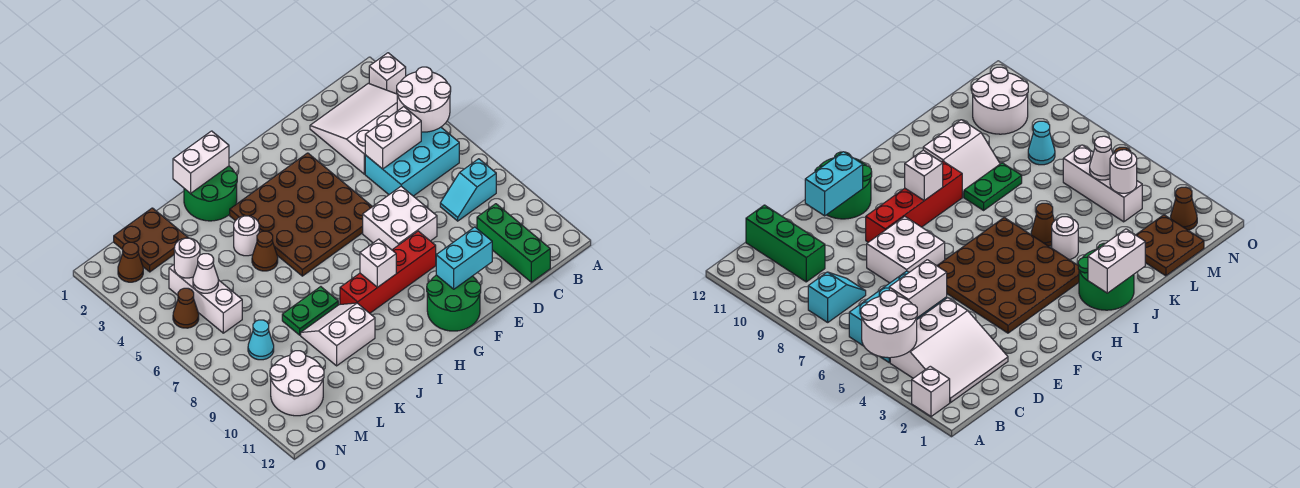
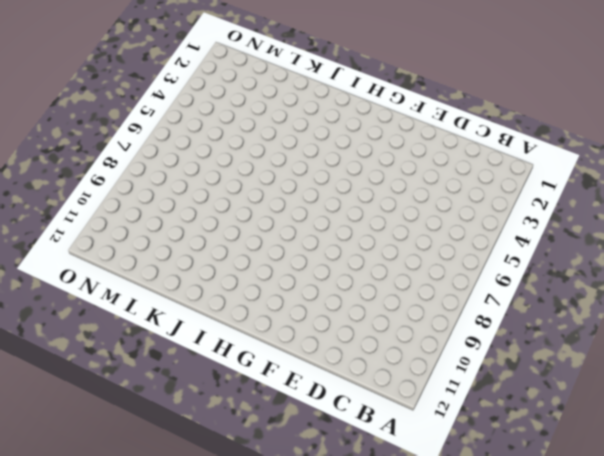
none -> white 1x1 brick [369,53,406,94]
none -> white 3x3 slope [310,83,397,174]
none -> cyan 2x3 brick [365,127,459,196]

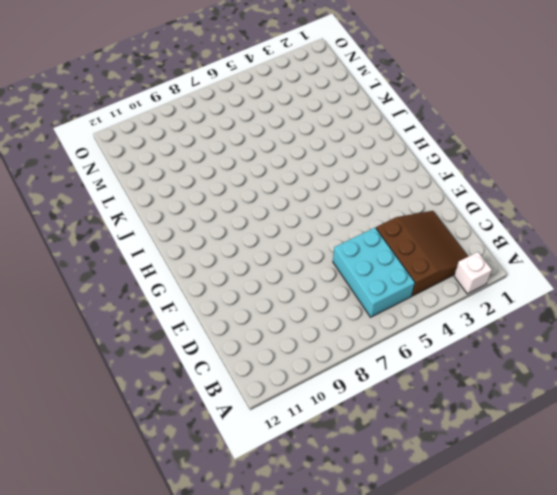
brown 3x3 slope [376,211,468,296] -> white 3x3 slope [310,83,397,174]
none -> cyan 1x2 slope [440,159,496,221]
none -> green 1x3 brick [477,204,550,282]
none -> white 2x2 brick [363,186,437,250]

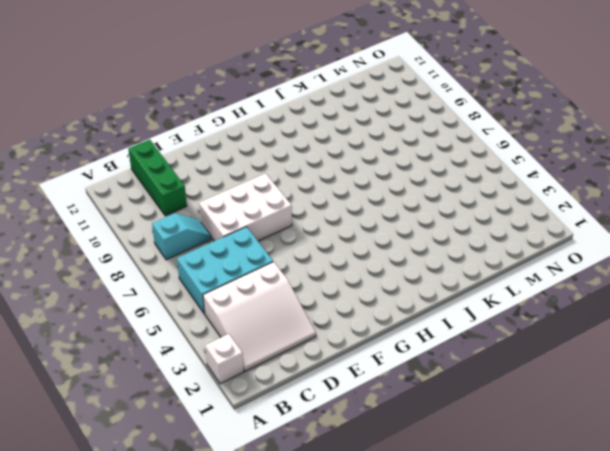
white 2x3 brick [199,173,292,241] -> white 2x2 brick [363,186,437,250]
none -> brown 4x4 plate [230,153,372,276]
none -> red 1x4 brick [340,231,436,313]
none -> green 2x2 round brick [427,275,481,331]

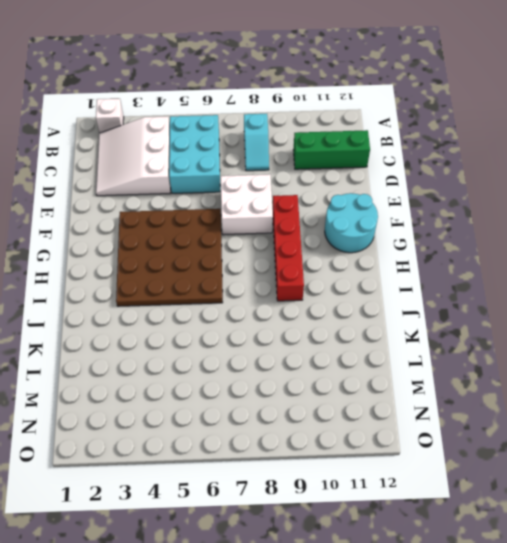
cyan 2x2 round brick [325,193,378,253] -> green 2x2 round brick [427,275,481,331]
none -> green 2x2 round brick [184,166,237,221]
none -> white 1x1 round brick [234,216,259,256]
none -> brown 1x1 cone [252,231,278,271]

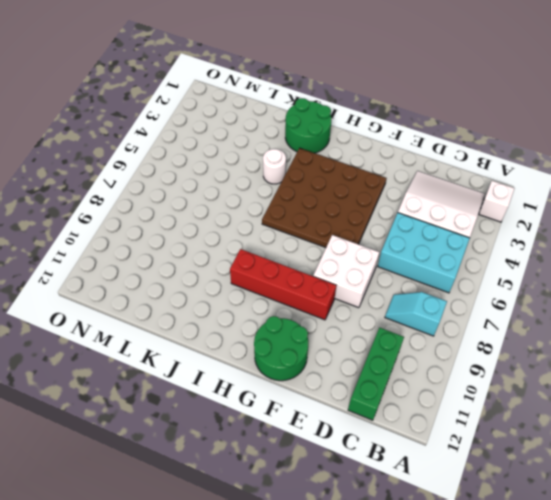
none -> brown 1x1 cone [252,231,278,271]
none -> green 1x2 plate [282,287,338,335]
none -> white 2x2 slope [301,303,375,366]

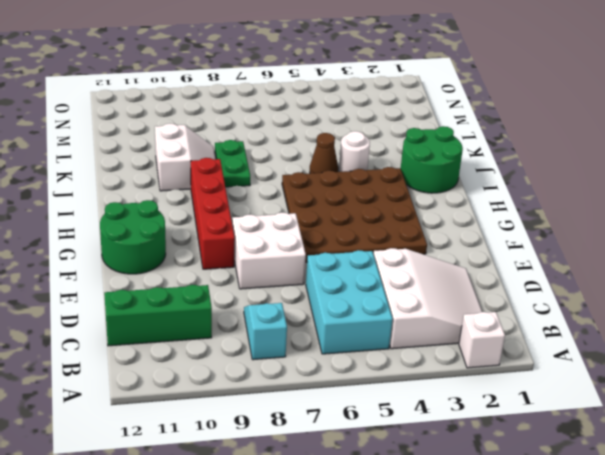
none -> brown 2x2 plate [114,208,188,272]
none -> white 1x3 brick [169,265,242,333]
none -> cyan 1x1 cone [248,320,274,360]

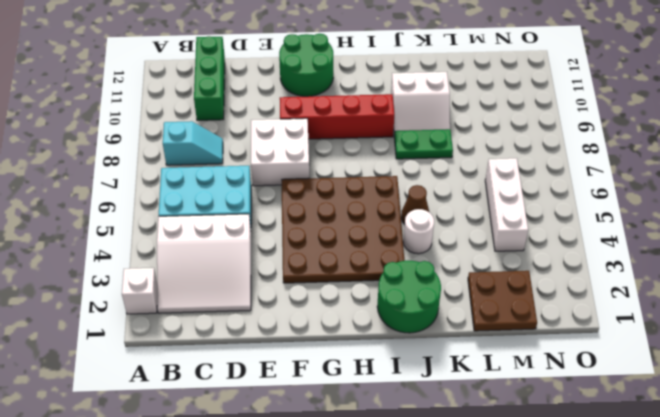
none -> cyan 1x1 cone [248,320,274,360]
none -> white 2x2 round brick [270,351,324,416]
none -> brown 1x1 cone [118,242,143,282]

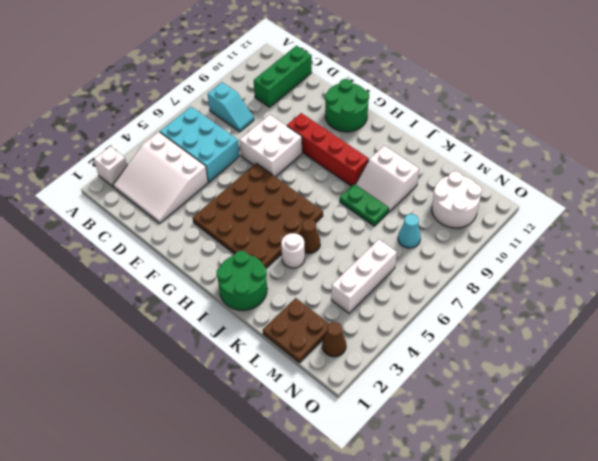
none -> brown 1x1 cone [173,288,199,328]
none -> white 2x2 round brick [397,67,451,132]
none -> white 1x2 brick [365,107,421,169]

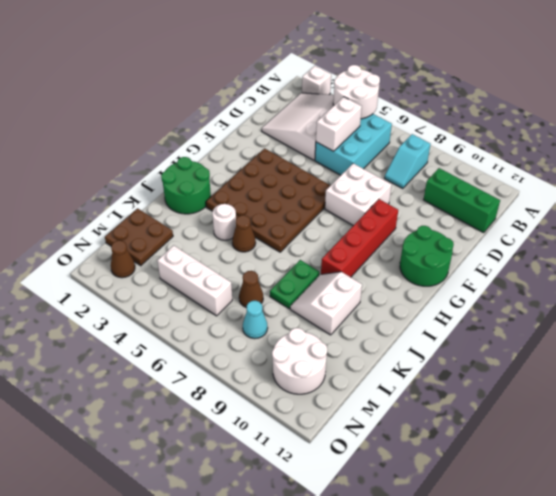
brown 1x1 cone [239,271,263,308] -> brown 1x1 cone moved to [173,288,199,328]
none -> cyan 1x2 brick [436,227,492,289]
none -> white 1x1 brick [360,239,396,287]
none -> white 1x2 brick [173,131,229,194]

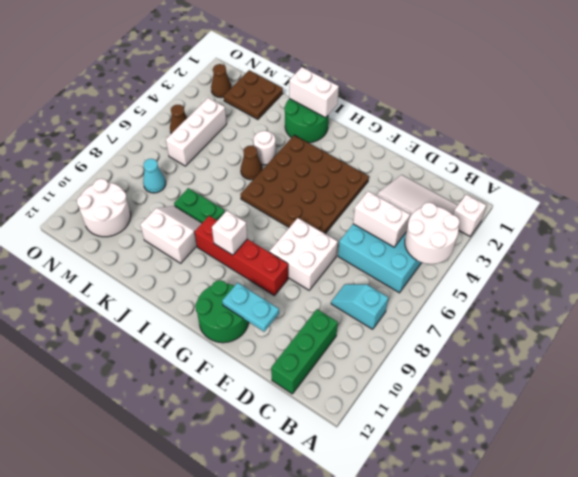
cyan 1x2 plate [222,283,279,332] -> cyan 1x2 brick [436,227,492,289]
none -> white 1x1 round brick [174,238,200,278]
none -> white 1x1 cone [193,254,218,293]

